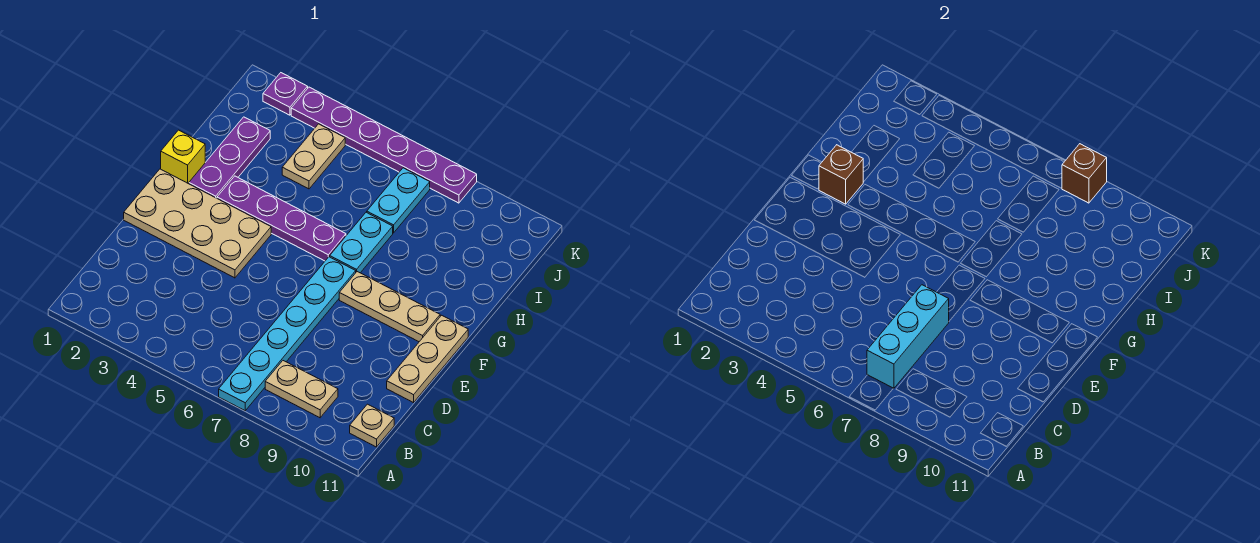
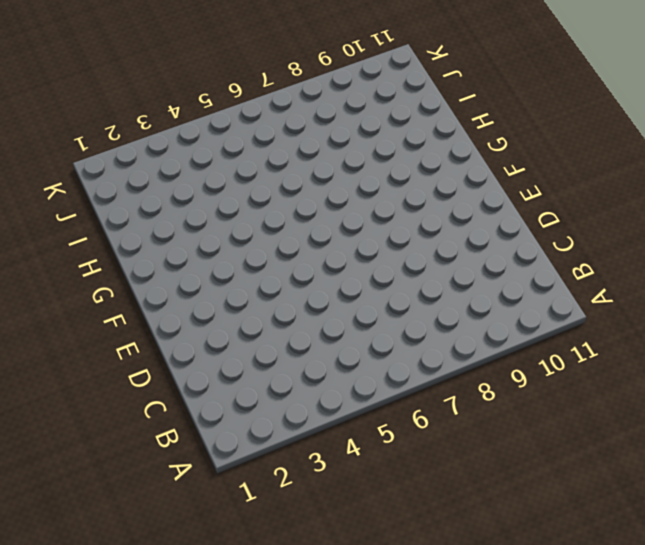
none -> cyan 1x6 plate [219,257,356,411]
none -> tan 1x2 plate [265,361,338,418]
none -> tan 1x1 plate [350,404,394,447]

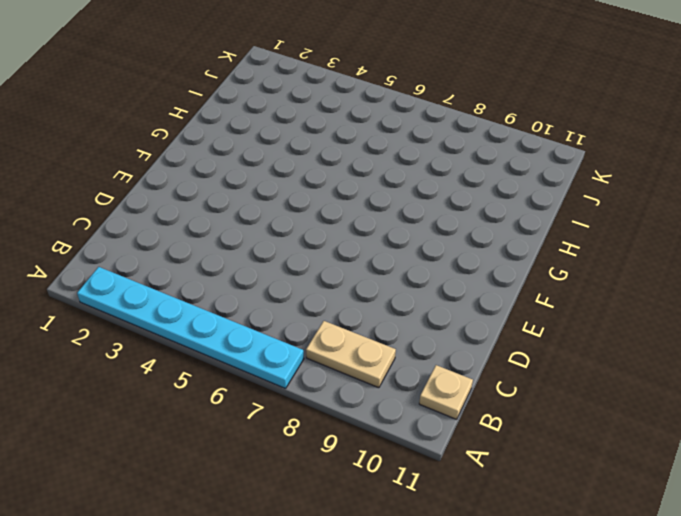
cyan 1x6 plate [77,267,304,389] -> cyan 1x6 plate turned to [219,257,356,411]
none -> tan 1x3 plate [387,315,468,403]
none -> tan 2x4 plate [124,169,271,278]
none -> tan 1x3 plate [339,272,440,342]

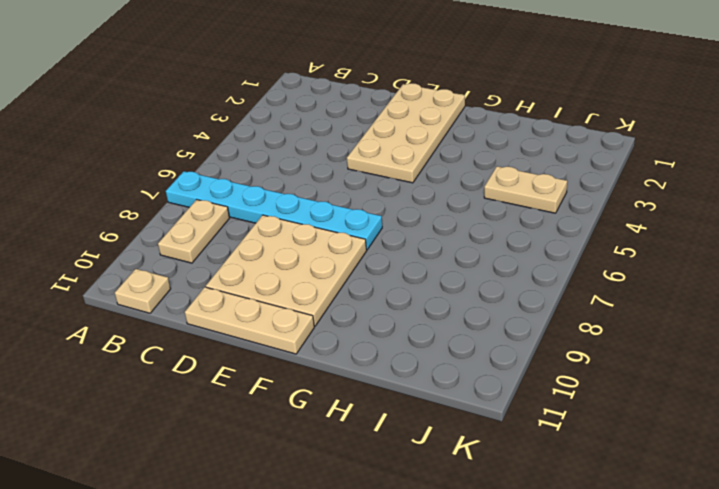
tan 3x3 plate [206,215,367,326] -> tan 1x3 plate [339,272,440,342]
none -> yellow 1x1 brick [161,130,205,184]
none -> purple 1x3 plate [189,117,270,198]
none -> purple 1x4 plate [217,176,346,261]

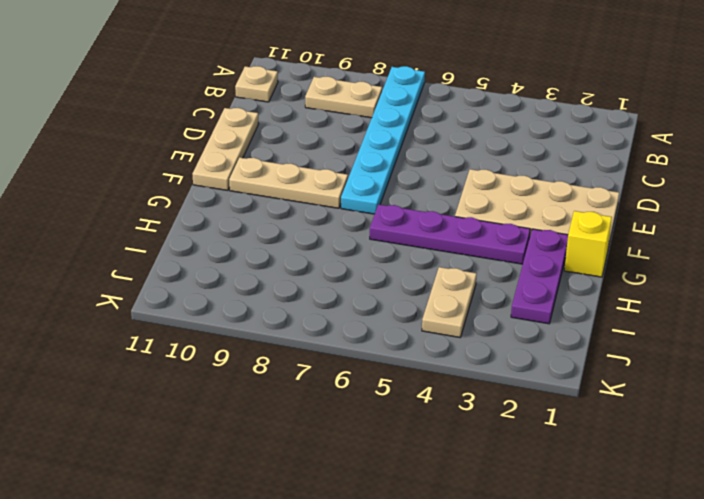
none -> cyan 1x2 plate [330,212,393,273]
none -> cyan 1x2 plate [367,168,430,233]
none -> purple 1x1 plate [263,73,308,115]

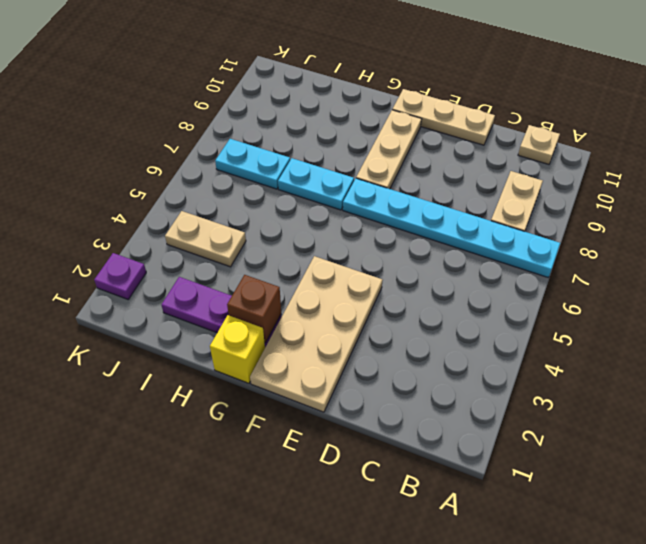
none -> purple 1x4 plate [217,176,346,261]
none -> purple 1x6 plate [291,87,477,203]
none -> cyan 1x3 brick [867,285,949,389]

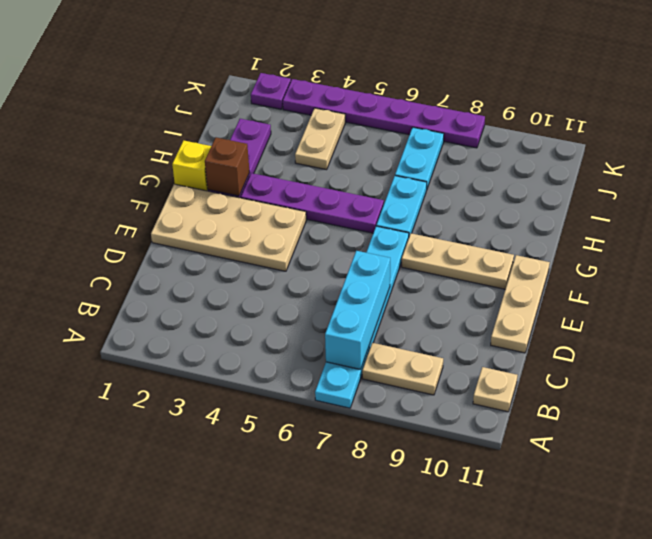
none -> brown 1x1 brick [1062,144,1107,203]

